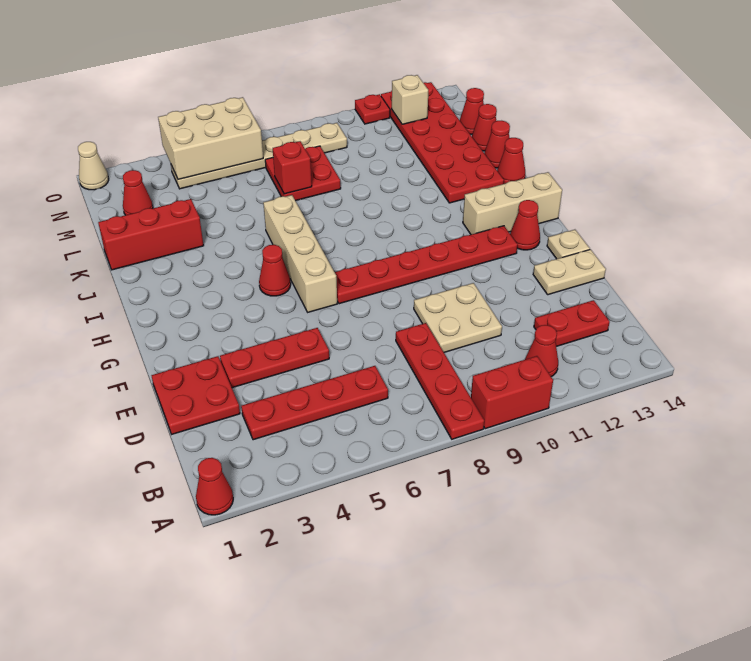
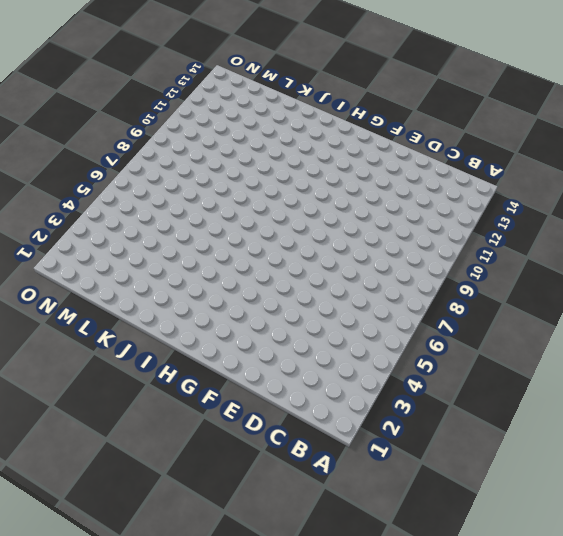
none -> red 1x1 cone [196,458,233,515]
none -> red 1x4 plate [396,323,484,439]
none -> red 1x2 brick [471,356,553,429]
none -> red 1x1 cone [525,325,558,377]

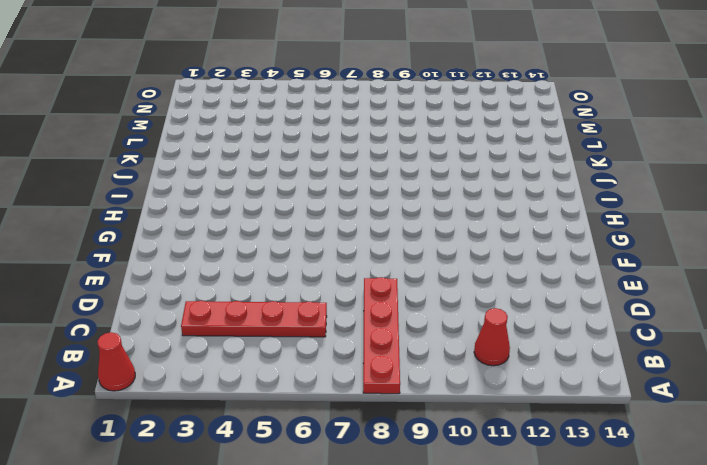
none -> red 1x2 brick [471,356,553,429]
none -> red 1x2 plate [534,300,610,346]
none -> red 2x2 plate [151,356,240,434]
none -> tan 2x2 plate [414,283,502,352]

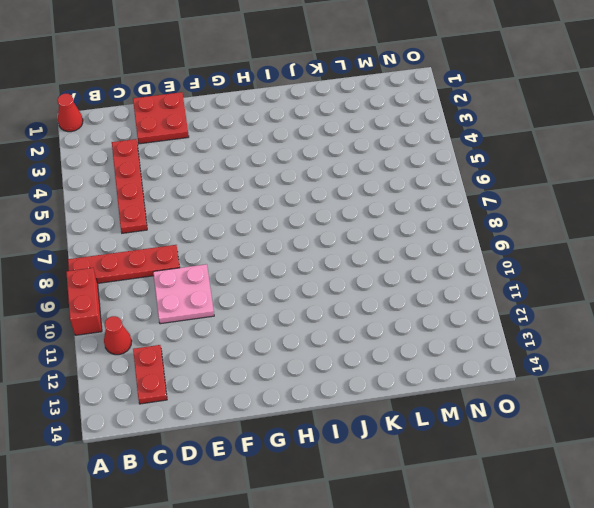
pink 2x2 plate [153,264,214,324] -> tan 2x2 plate [414,283,502,352]
none -> red 1x3 plate [220,328,329,388]
none -> tan 1x2 plate [533,249,606,295]
none -> tan 1x1 plate [547,230,590,259]
none -> tan 1x4 brick [263,195,337,312]

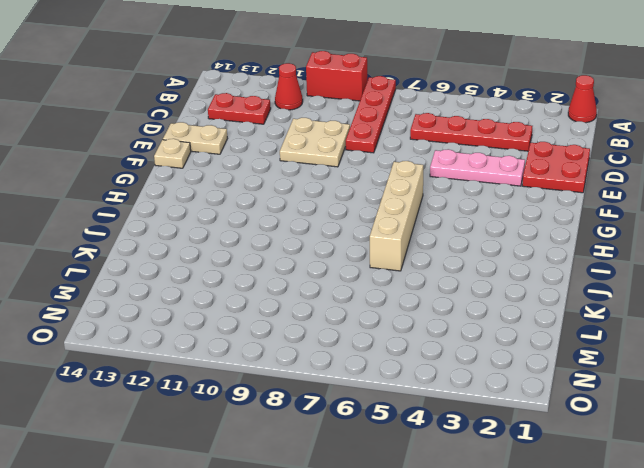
pink 1x3 plate [430,149,525,186] -> red 1x3 plate [220,328,329,388]
none -> red 1x6 plate [335,226,517,304]
none -> red 1x1 cone [510,200,540,250]
none -> red 1x1 cone [259,245,291,296]
none -> tan 1x3 brick [463,172,562,235]

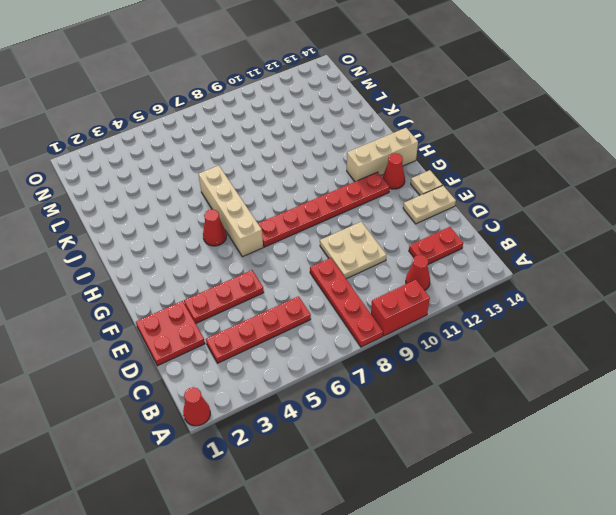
none -> red 2x6 plate [381,82,504,203]
none -> red 1x1 cone [497,138,525,184]
none -> red 1x3 brick [98,199,204,270]
none -> red 1x1 cone [484,121,510,168]

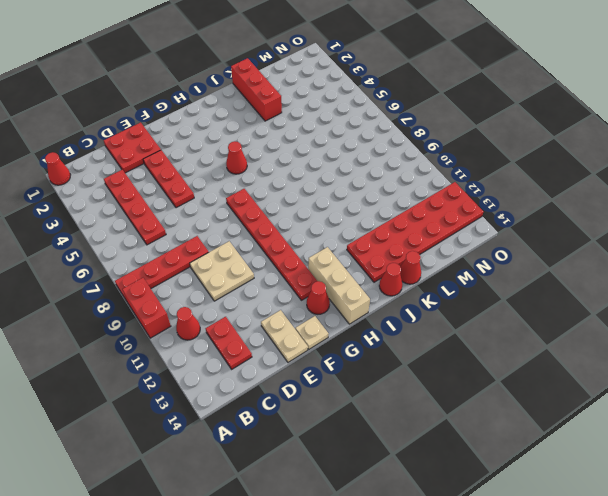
none -> tan 1x4 brick [263,195,337,312]
none -> red 2x2 plate [265,146,341,201]
none -> red 1x1 cone [472,104,497,151]
none -> red 1x1 cone [123,170,153,215]

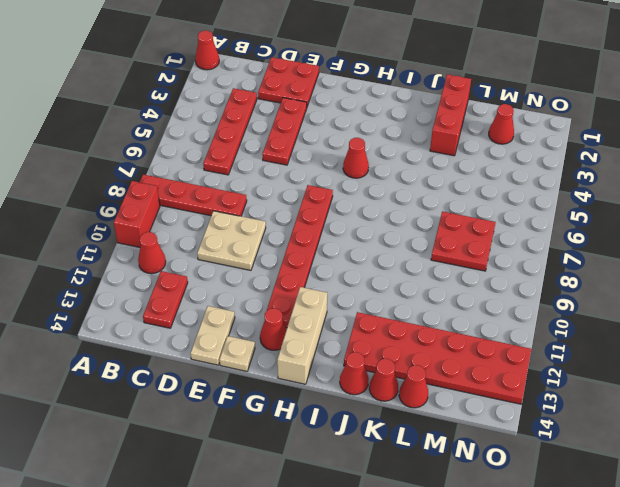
none -> tan 1x4 brick [263,195,337,312]
none -> red 1x1 cone [460,88,484,134]
none -> tan 1x6 plate [171,123,347,189]
none -> tan 1x1 cone [78,142,109,190]

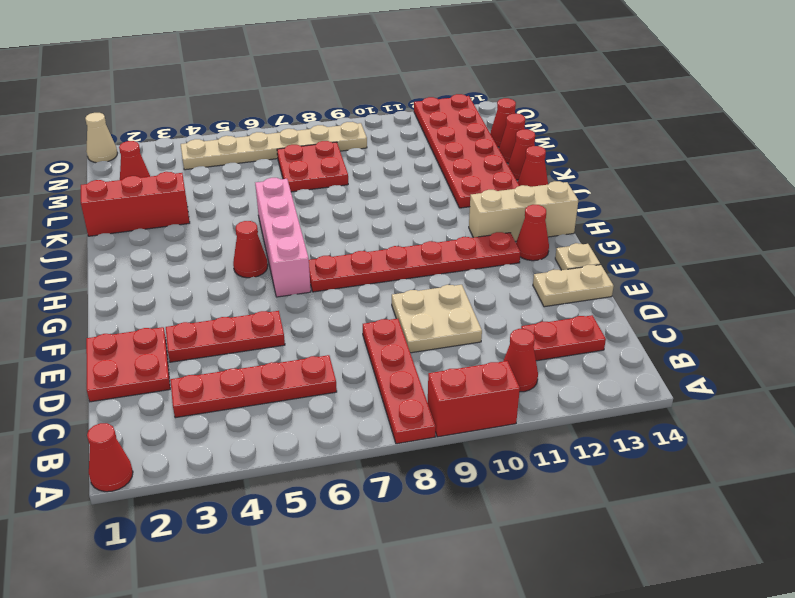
pink 1x4 brick [255,178,311,297] -> tan 1x4 brick [263,195,337,312]
none -> red 1x1 plate [355,94,390,124]
none -> red 1x1 brick [273,141,312,194]
none -> tan 2x3 brick [158,97,263,179]
none -> tan 1x1 brick [392,75,428,124]

